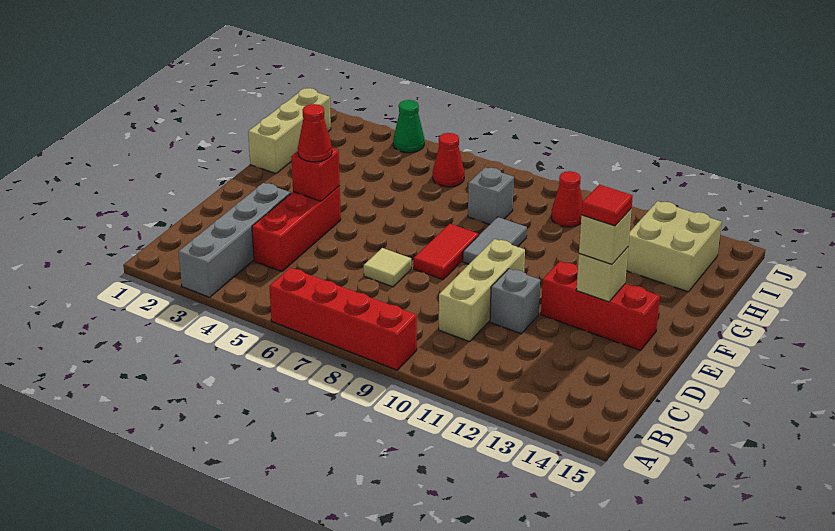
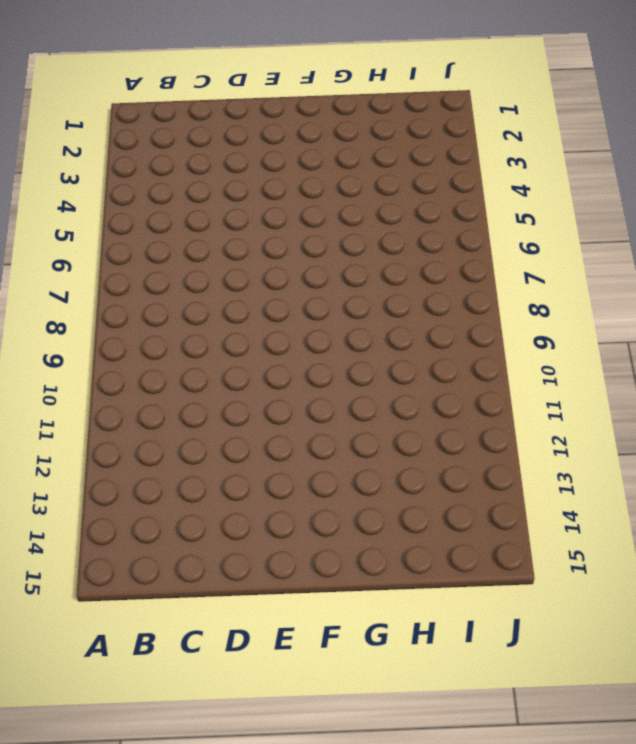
none -> grey 1x4 brick [178,183,291,297]
none -> red 1x4 brick [269,268,417,370]
none -> red 1x3 brick [252,186,341,272]

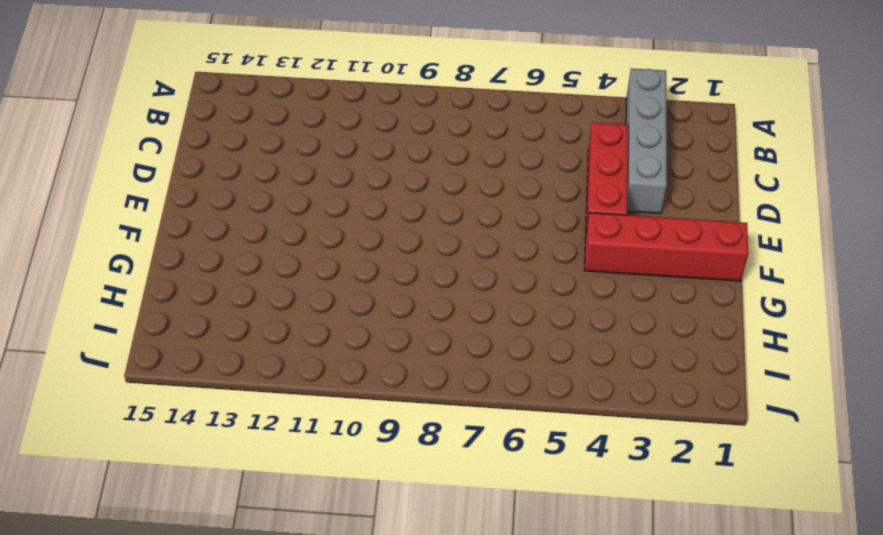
red 1x4 brick [584,213,749,281] -> red 1x4 brick moved to [269,268,417,370]
none -> tan 1x3 brick [439,239,525,342]
none -> tan 1x1 tile [364,248,411,287]
none -> grey 1x1 brick [490,269,540,334]

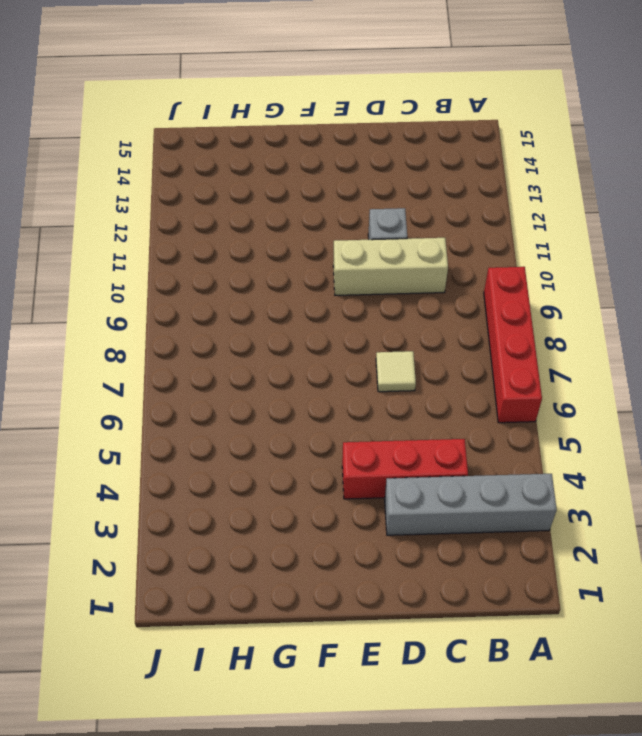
none -> red 1x2 tile [414,224,479,280]
none -> red 1x3 brick [541,261,660,350]
none -> grey 1x2 tile [463,217,527,264]

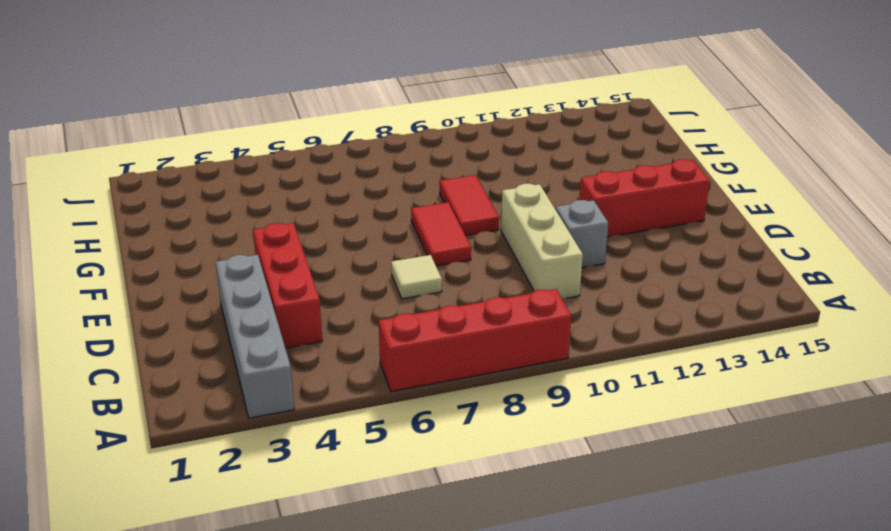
red 1x2 tile [440,175,499,235] -> grey 1x2 tile [463,217,527,264]
none -> tan 1x3 brick [248,88,331,174]
none -> grey 1x1 brick [468,167,514,224]
none -> tan 2x2 brick [626,201,722,292]

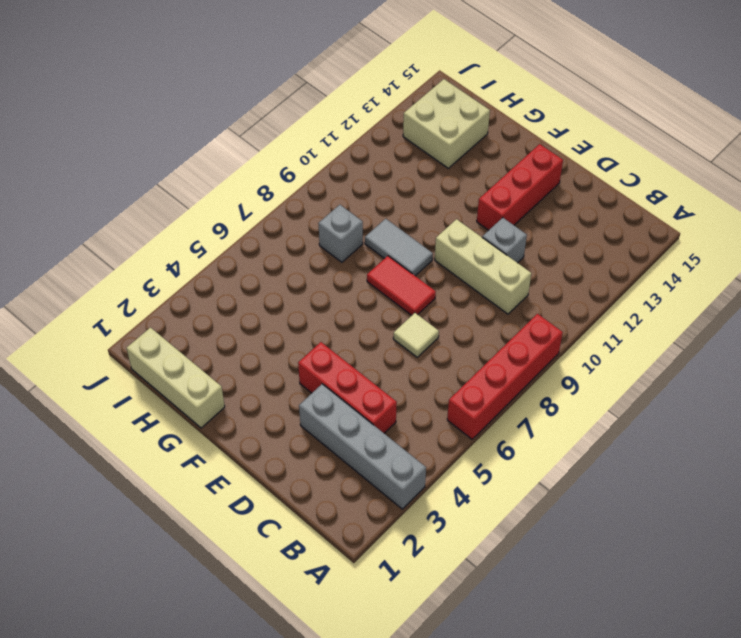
none -> red 1x1 cone [433,133,464,187]
none -> red 1x1 cone [551,171,583,227]
none -> green 1x1 cone [393,100,424,153]

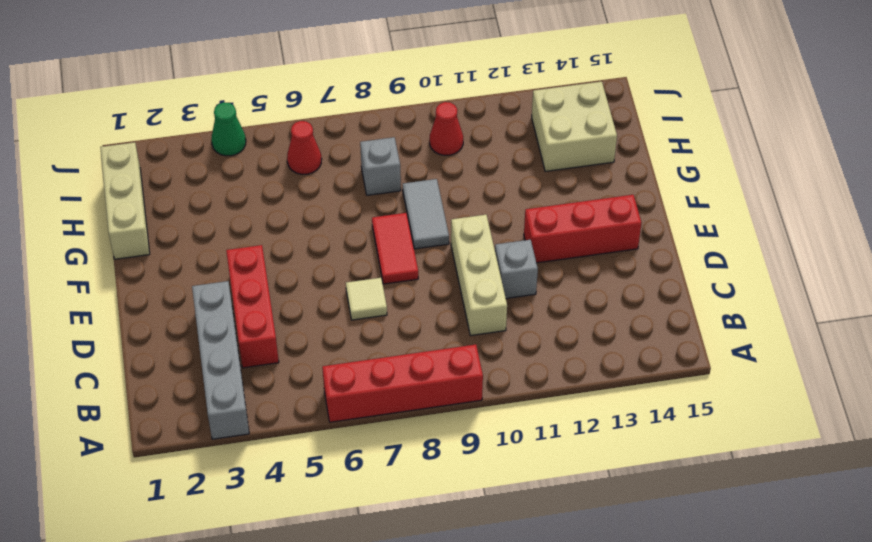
none -> red 1x1 brick [291,148,340,201]
none -> tan 1x1 brick [577,247,628,302]
none -> red 1x1 cone [298,104,332,162]

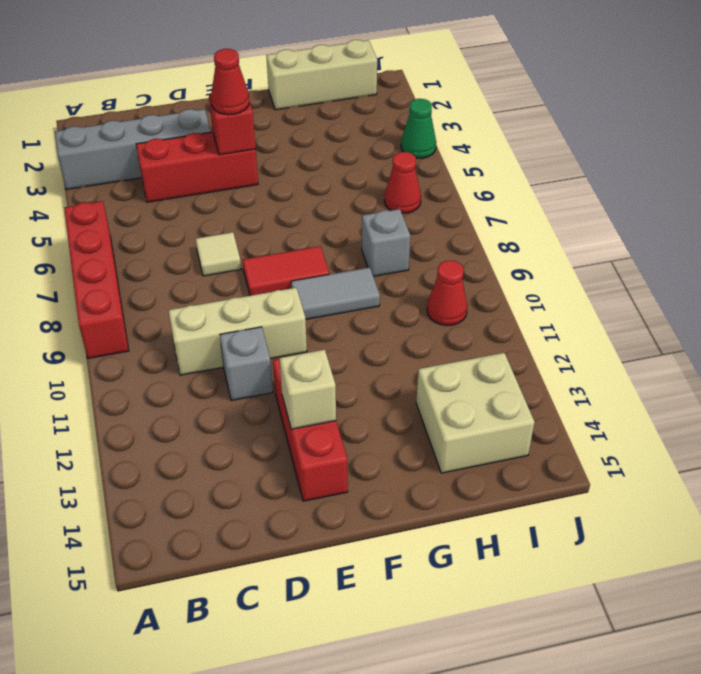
none -> tan 1x1 brick [579,209,632,264]
none -> red 1x1 tile [581,185,633,226]

